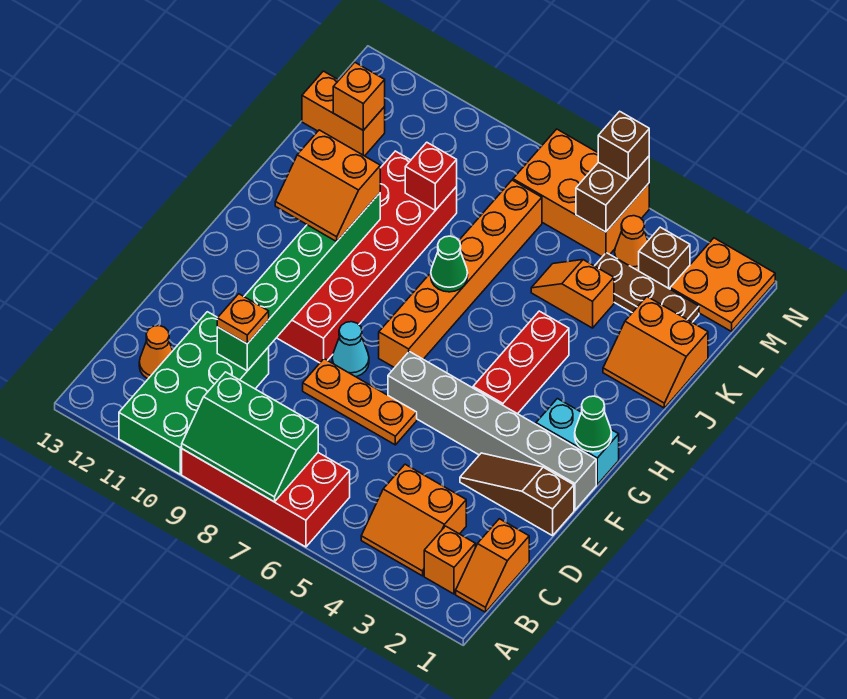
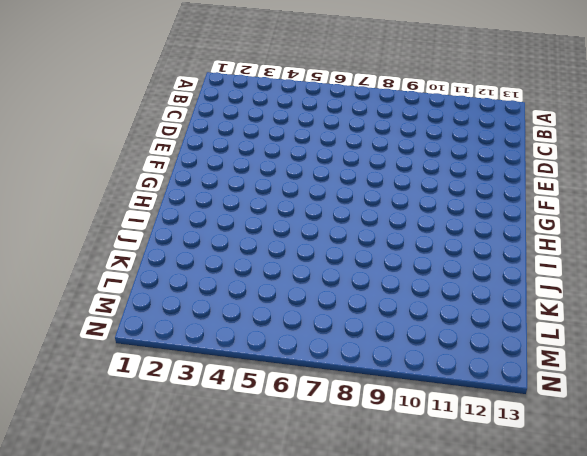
none -> red 2x4 brick [182,449,350,547]
none -> green 2x4 brick [119,312,269,474]
none -> orange 1x2 slope [456,519,529,612]
none -> orange 1x1 brick [424,526,475,594]

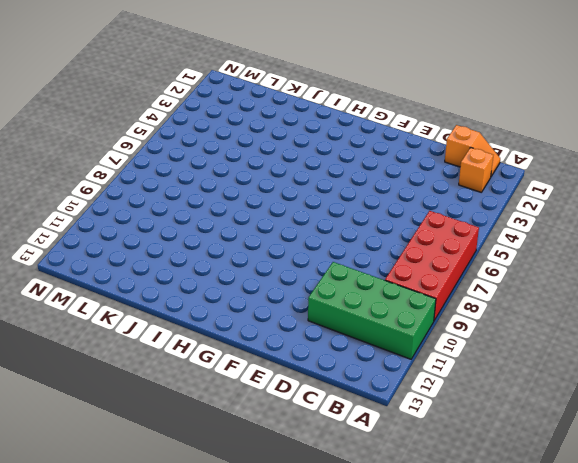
none -> orange 2x2 slope [361,464,466,576]
none -> orange 1x1 cone [139,326,173,379]
none -> brown 1x3 slope [460,453,574,536]
none -> orange 1x3 plate [303,359,417,445]

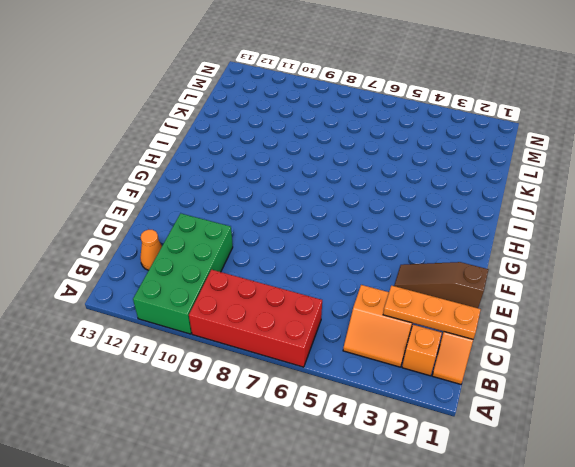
orange 1x3 plate [383,286,481,339] -> orange 1x3 plate moved to [303,359,417,445]
none -> grey 1x6 brick [388,351,596,510]
none -> cyan 1x1 cone [332,322,369,377]
none -> red 2x6 brick [277,151,457,363]
none -> cyan 1x2 brick [536,399,619,484]

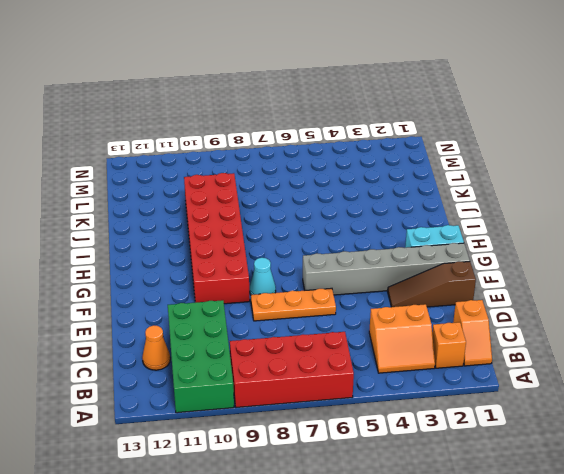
none -> red 1x3 brick [473,311,569,414]
none -> orange 1x6 brick [379,180,542,368]
none -> orange 2x2 slope [603,297,708,408]
none -> orange 1x2 slope [531,260,614,328]

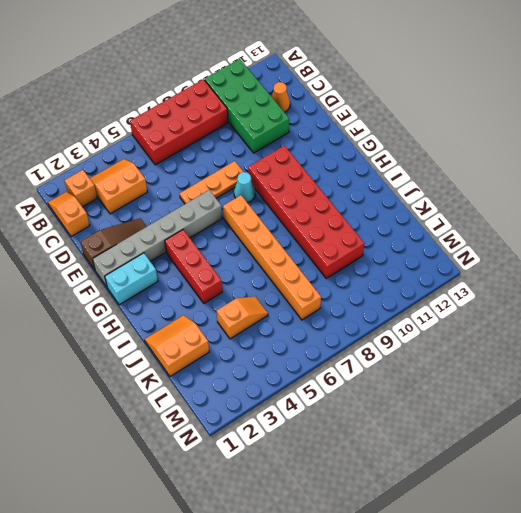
none -> brown 1x3 plate [595,253,699,322]
none -> orange 1x2 brick [302,71,385,156]
none -> orange 2x2 plate [670,238,775,331]
none -> brown 1x1 brick [639,227,690,289]

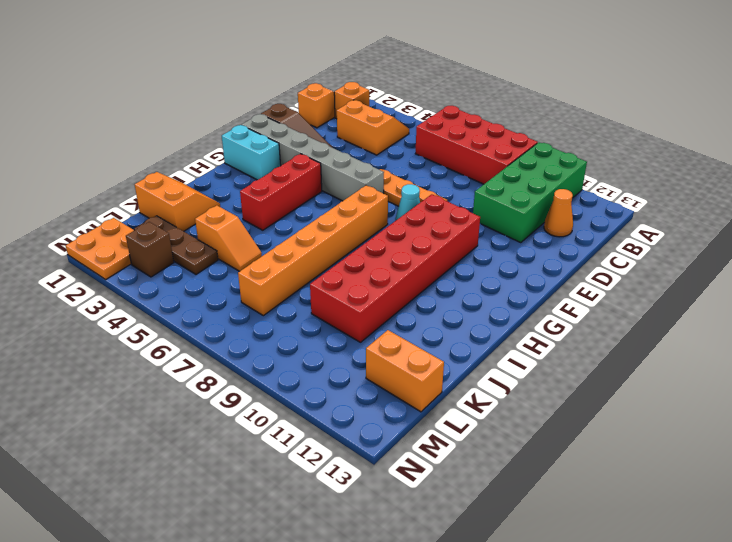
none -> orange 1x1 cone [615,216,648,271]
none -> orange 2x3 brick [513,129,649,257]
none -> green 2x3 slope [182,372,318,502]
none -> green 1x6 brick [217,193,380,371]

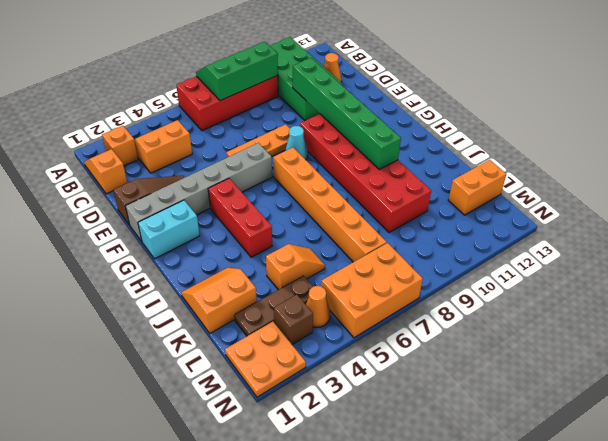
none -> green 1x1 cone [575,396,611,452]
none -> green 1x1 cone [431,236,468,292]
none -> red 1x1 brick [405,142,457,210]
none -> orange 1x1 brick [333,62,385,130]

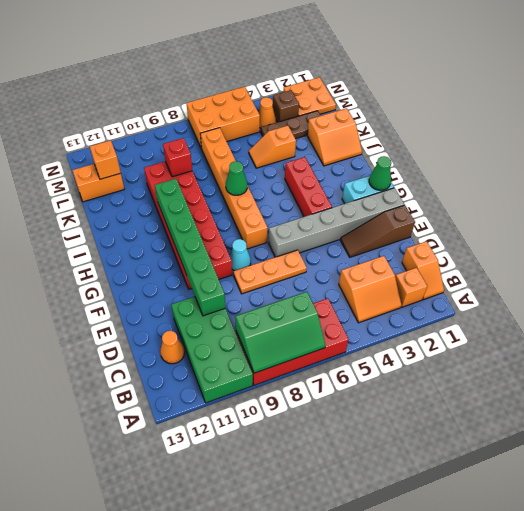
none -> brown 1x2 brick [576,156,649,232]
none -> orange 1x1 plate [217,294,269,344]
none -> orange 2x2 slope [275,130,380,241]
none -> brown 1x1 brick [598,111,649,179]

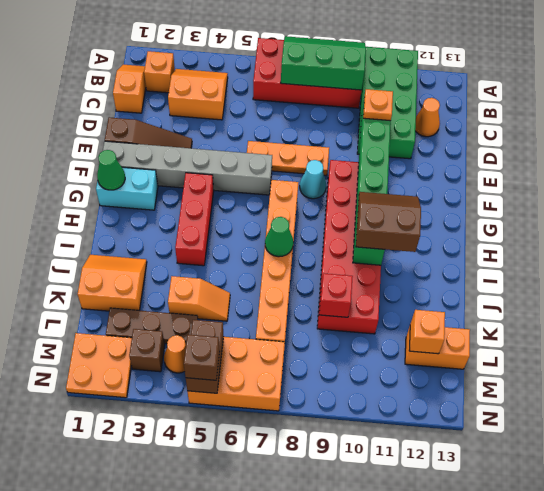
brown 2x2 slope [356,192,421,252] -> orange 2x2 slope [275,130,380,241]

